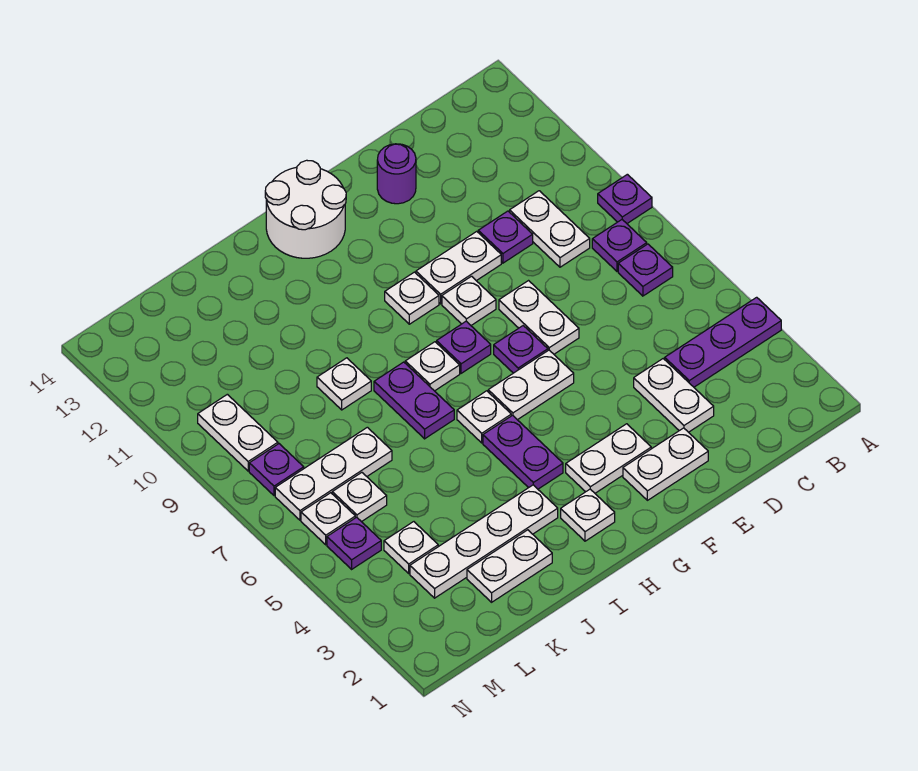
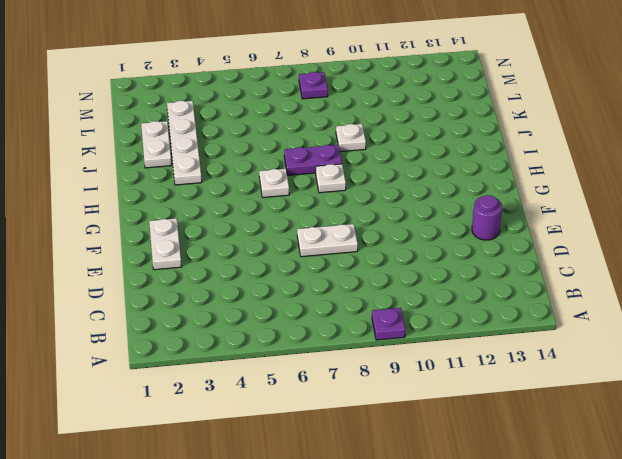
none -> purple 1x3 plate [665,297,781,387]
none -> purple 1x1 plate [618,244,673,296]
none -> purple 1x1 plate [592,220,647,271]
none -> white 1x2 plate [510,191,590,267]

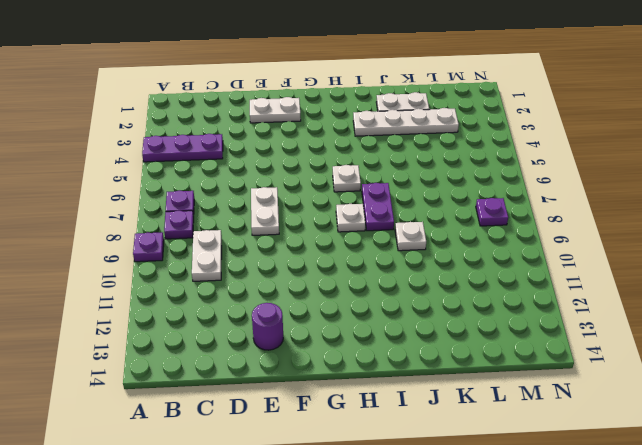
none -> white 1x2 plate [634,359,714,432]
none -> purple 1x1 plate [478,211,533,263]
none -> white 1x2 plate [416,231,501,304]
none -> white 1x2 plate [566,424,651,493]

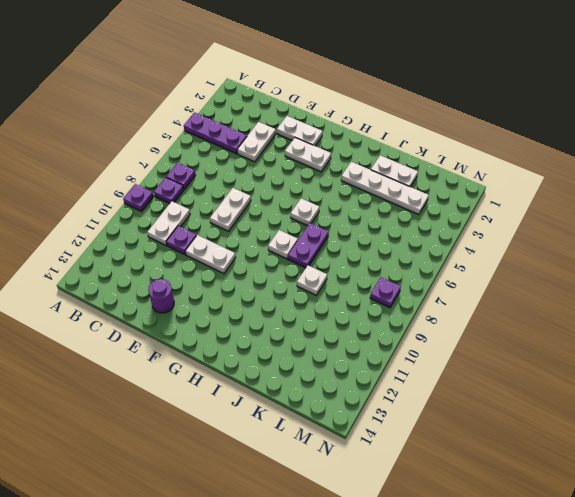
none -> white 1x2 plate [488,350,574,420]
none -> purple 1x1 plate [494,326,548,373]
none -> white 1x1 plate [442,276,496,325]
none -> purple 1x1 plate [437,321,491,373]

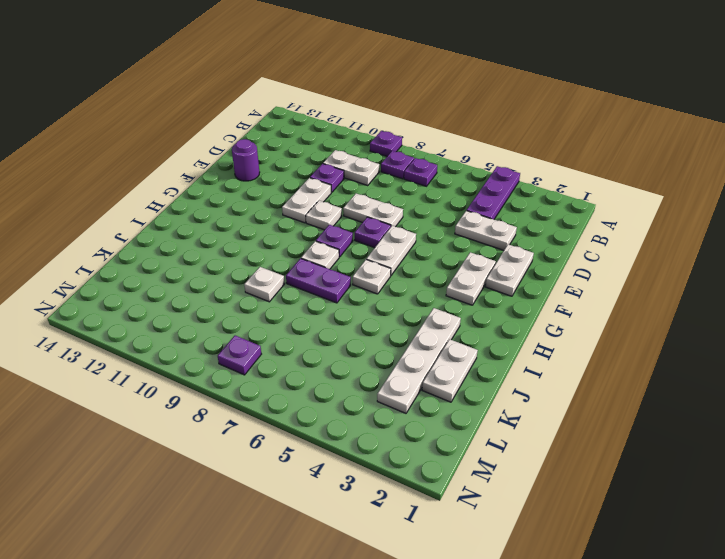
none -> white 1x1 plate [385,272,439,324]
none -> white 2x2 round brick [265,160,346,258]
none -> white 1x1 plate [561,489,615,541]
none -> purple 1x2 plate [483,415,563,489]

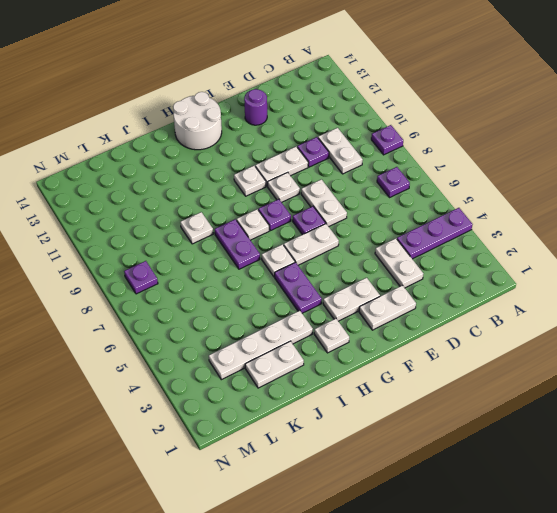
none -> purple 1x1 plate [592,220,647,271]
none -> white 1x3 plate [275,427,392,520]
none -> white 1x1 plate [384,522,438,573]
none -> white 1x1 plate [332,473,387,522]

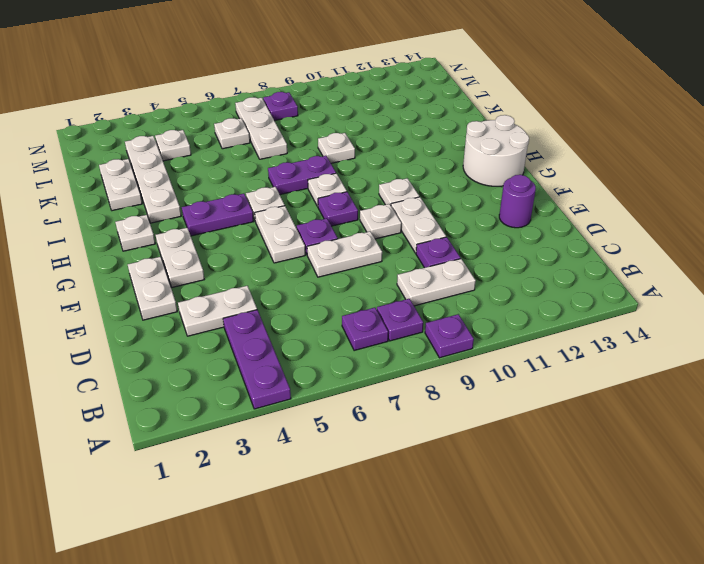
none -> purple 1x1 plate [327,517,381,569]
none -> white 1x1 plate [301,493,355,545]
none -> white 1x2 plate [198,394,278,471]

